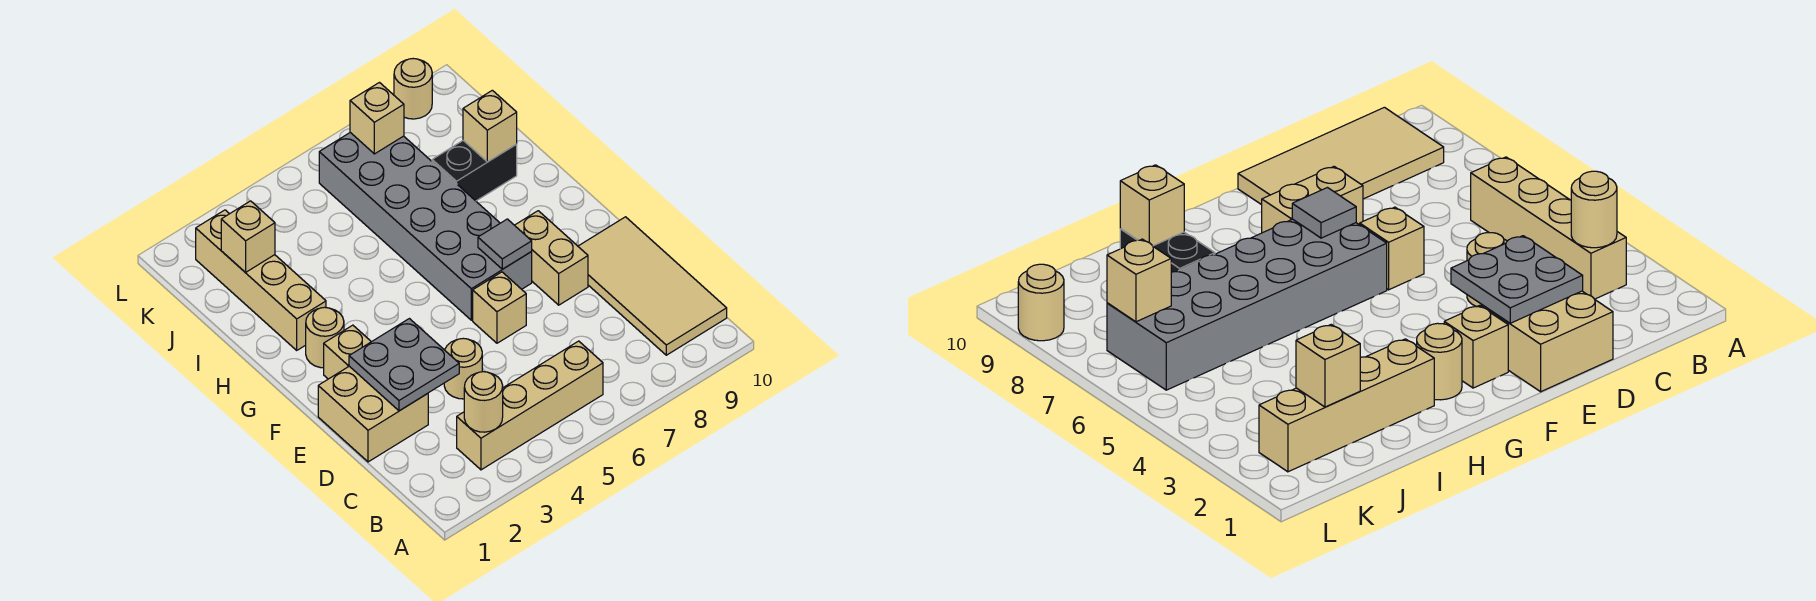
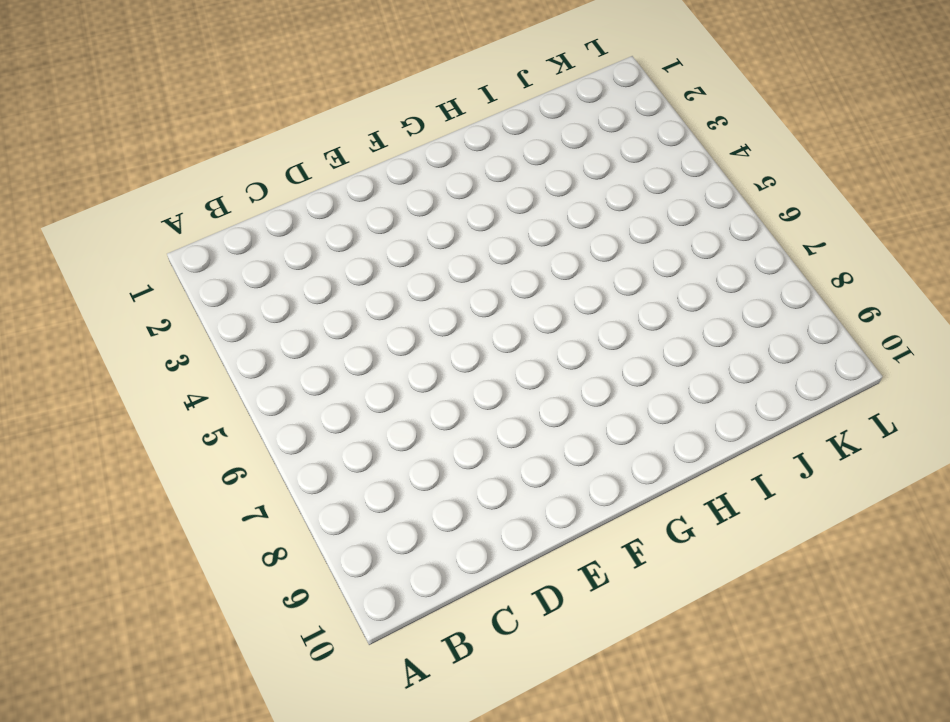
none -> tan 1x4 brick [457,341,603,470]
none -> tan 2x4 tile [578,217,727,355]
none -> tan 2x2 brick [318,366,428,462]

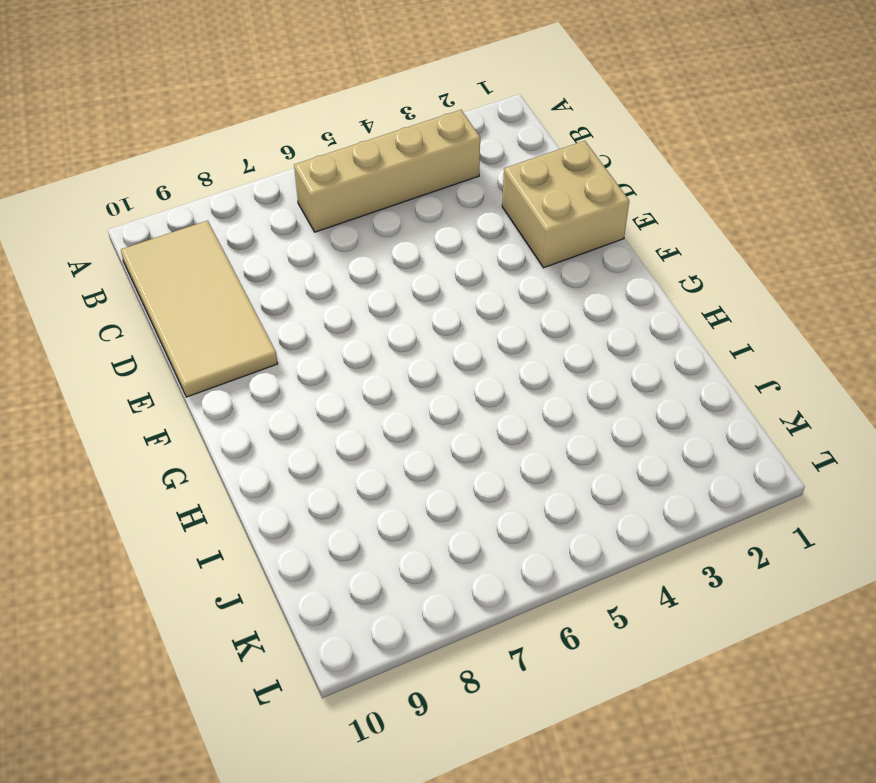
none -> tan 1x1 round brick [444,338,482,399]
none -> tan 1x1 brick [473,272,526,343]
none -> tan 1x2 brick [515,211,588,305]

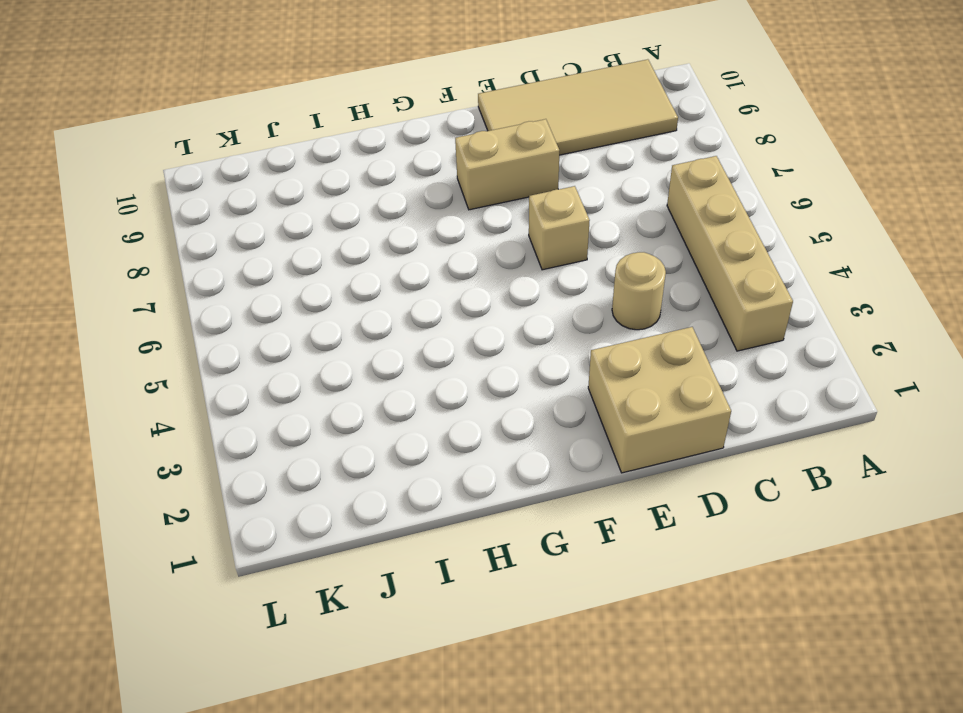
none -> tan 1x1 brick [324,325,371,379]
none -> grey 2x6 brick [319,133,532,320]
none -> tan 1x1 round brick [306,307,344,368]

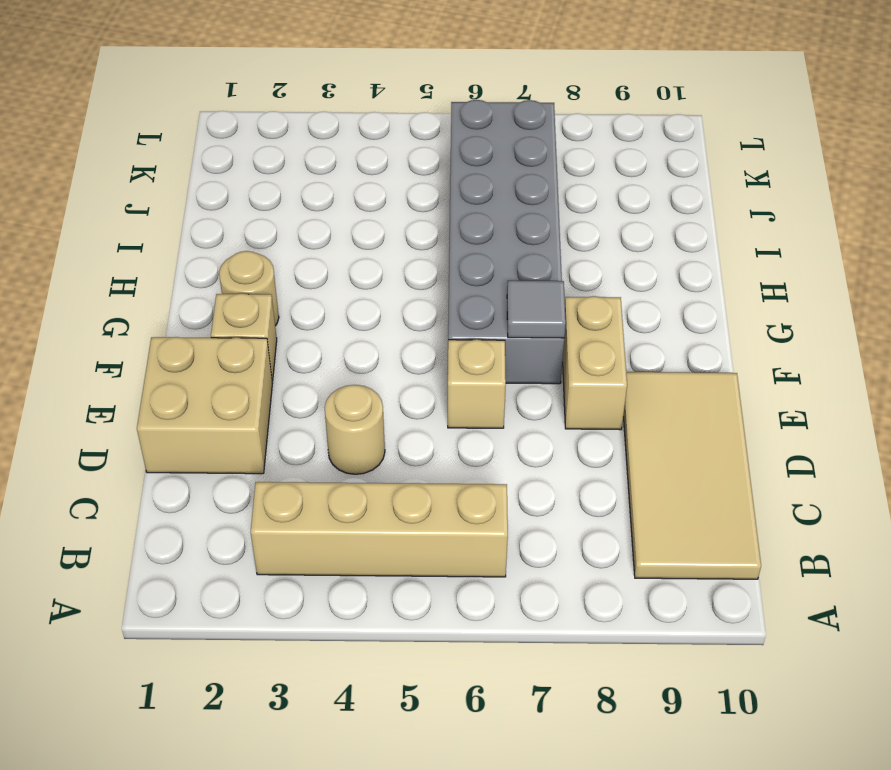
none -> tan 1x4 brick [196,210,326,350]
none -> black 1x2 brick [432,141,517,201]
none -> tan 1x1 round brick [394,59,432,119]

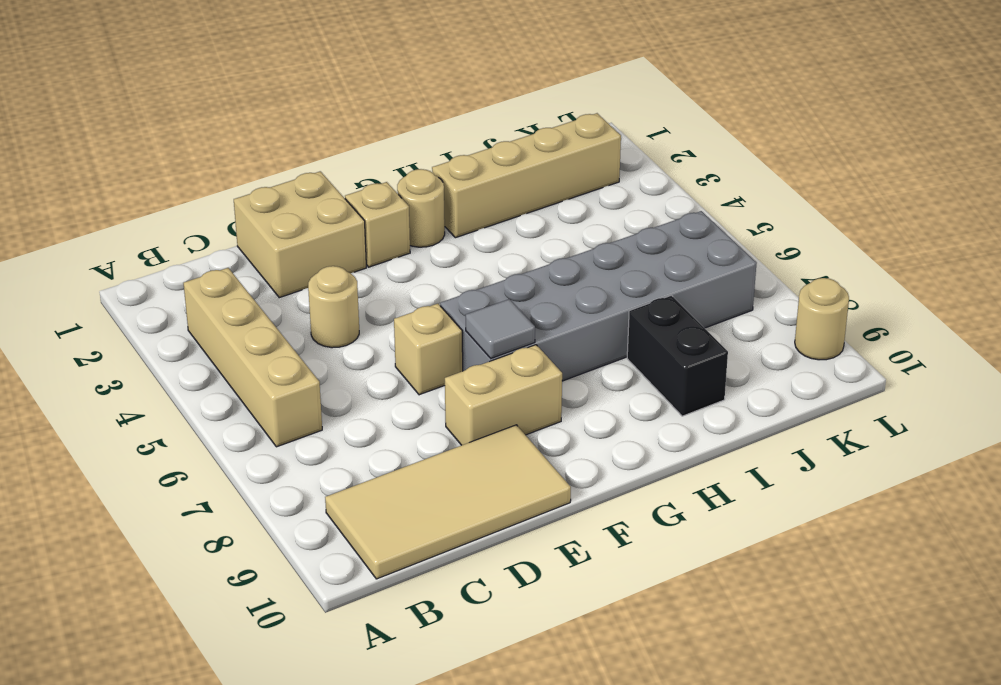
none -> tan 1x1 round brick [464,372,503,432]
none -> grey 2x2 plate [349,319,459,411]
none -> tan 1x1 brick [463,90,517,162]

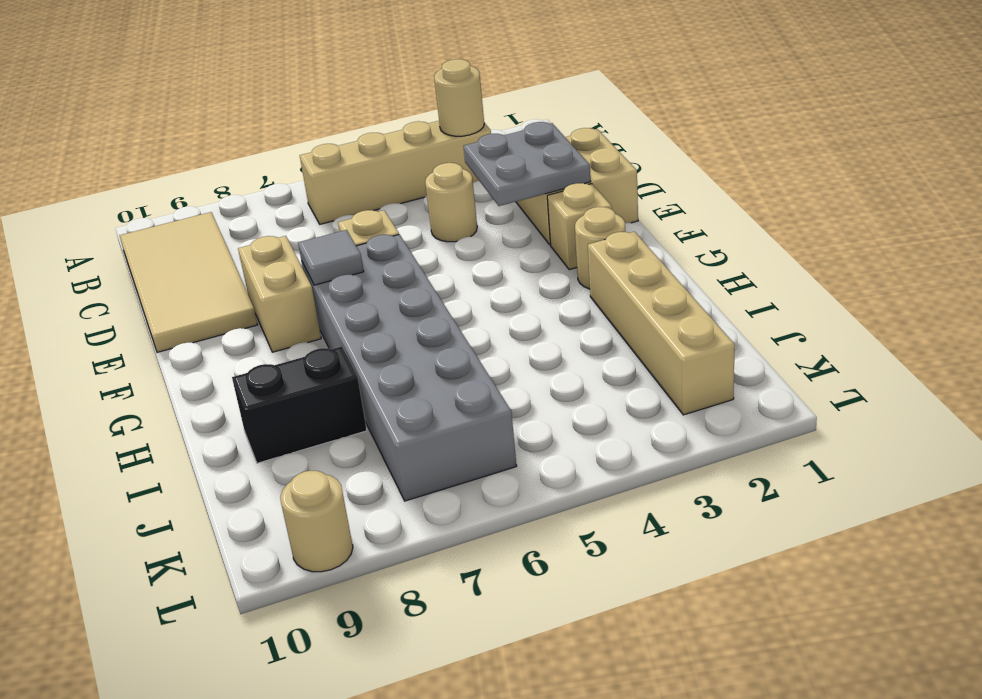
none -> tan 1x1 brick [463,90,517,162]
none -> tan 1x1 brick [221,201,275,272]
none -> tan 1x1 brick [350,83,404,154]

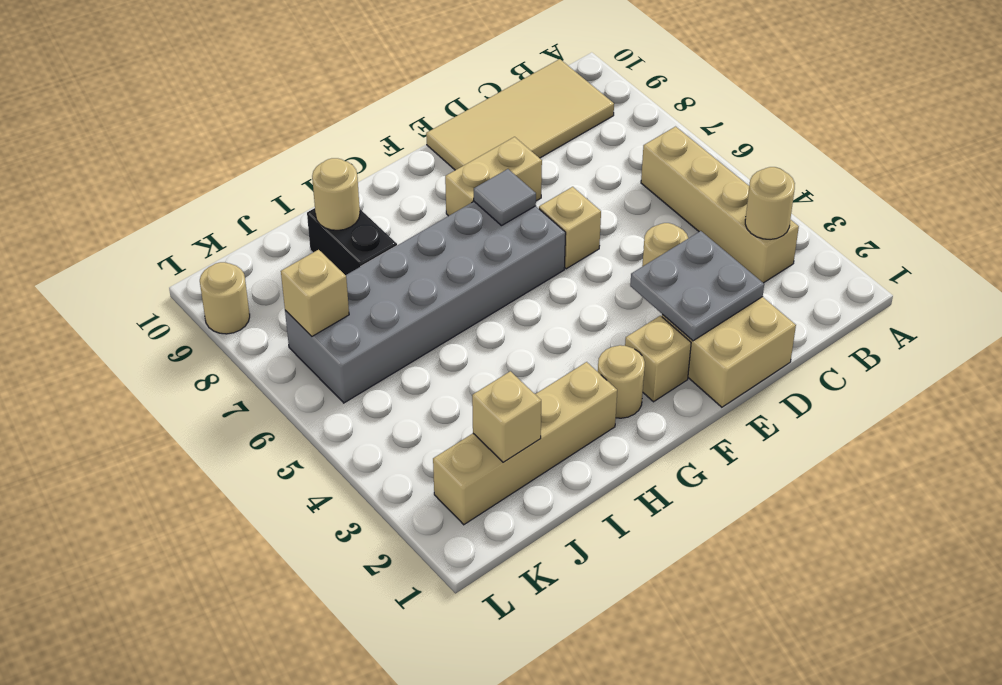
tan 1x1 round brick [312,158,360,230] -> tan 1x1 brick [463,90,517,162]

